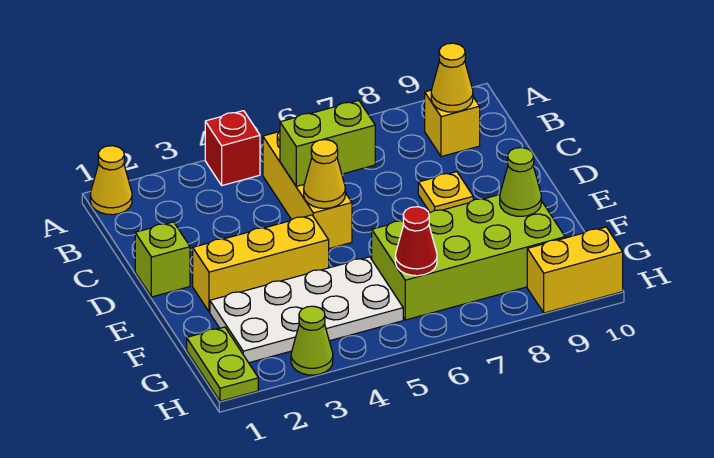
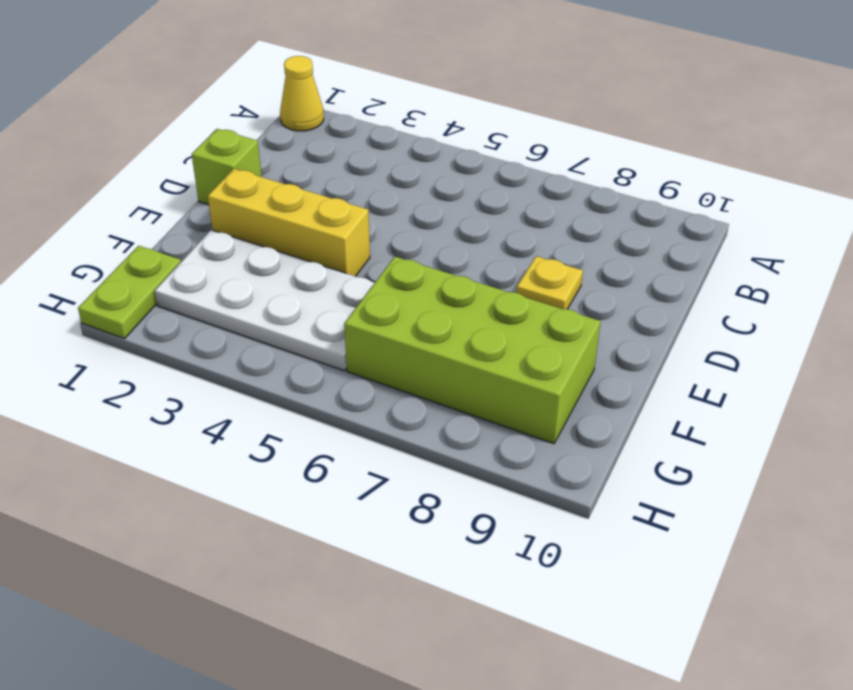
none -> red 1x1 brick [205,111,260,185]
none -> yellow 1x3 brick [263,131,352,249]
none -> yellow 1x1 brick [425,90,480,157]

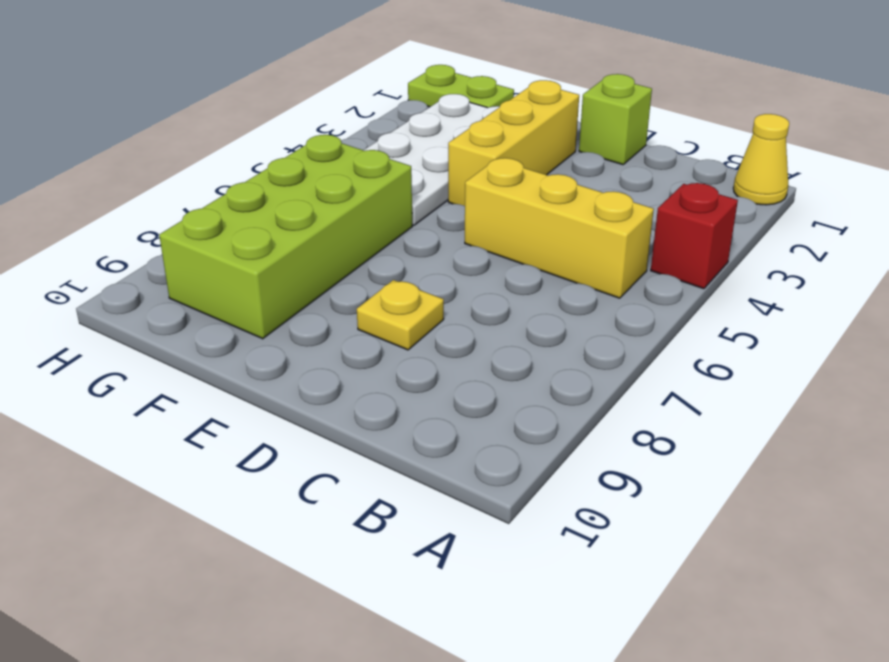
none -> yellow 1x1 brick [425,90,480,157]
none -> lime 1x1 cone [291,306,333,375]
none -> yellow 1x2 brick [527,227,623,313]

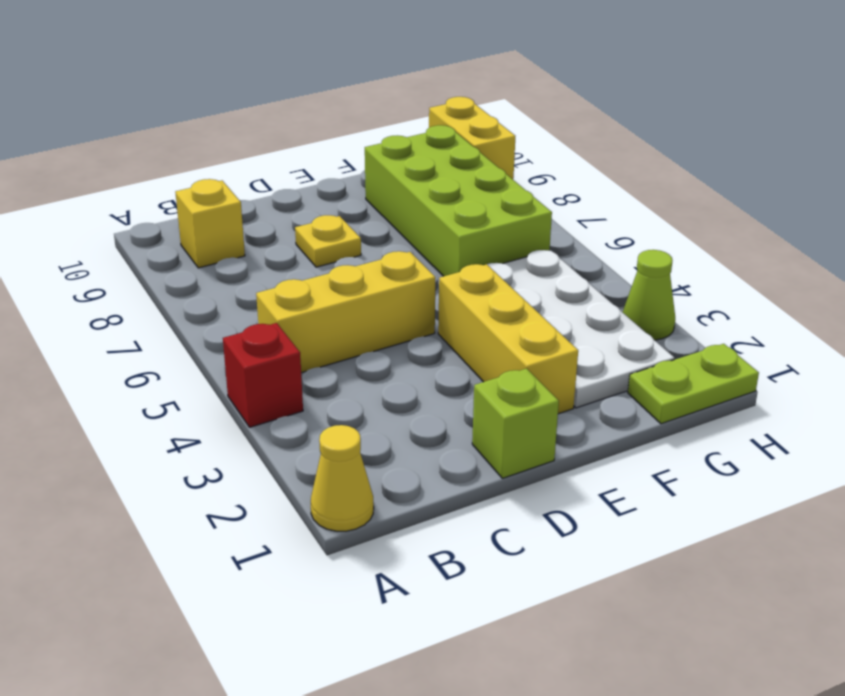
none -> yellow 1x1 cone [431,43,473,112]
none -> lime 1x2 brick [280,100,375,186]
none -> yellow 1x1 cone [304,140,345,208]

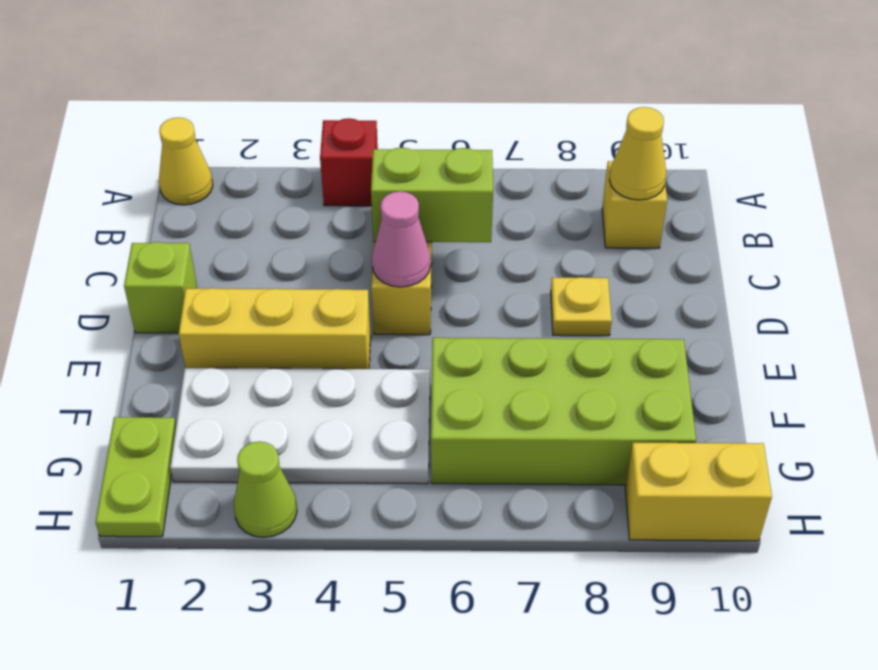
pink 1x1 cone [372,191,430,287] -> yellow 1x1 cone [304,140,345,208]
none -> lime 1x1 cone [500,148,541,216]
none -> red 1x1 cone [395,207,437,276]

